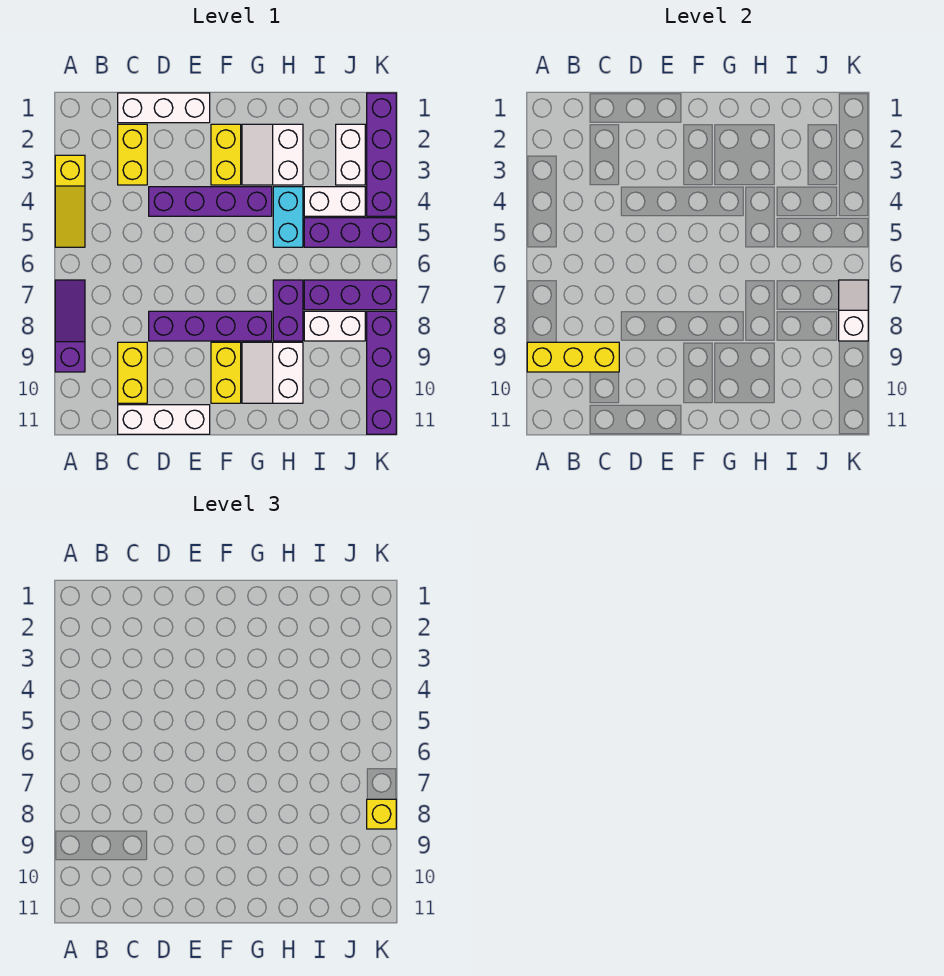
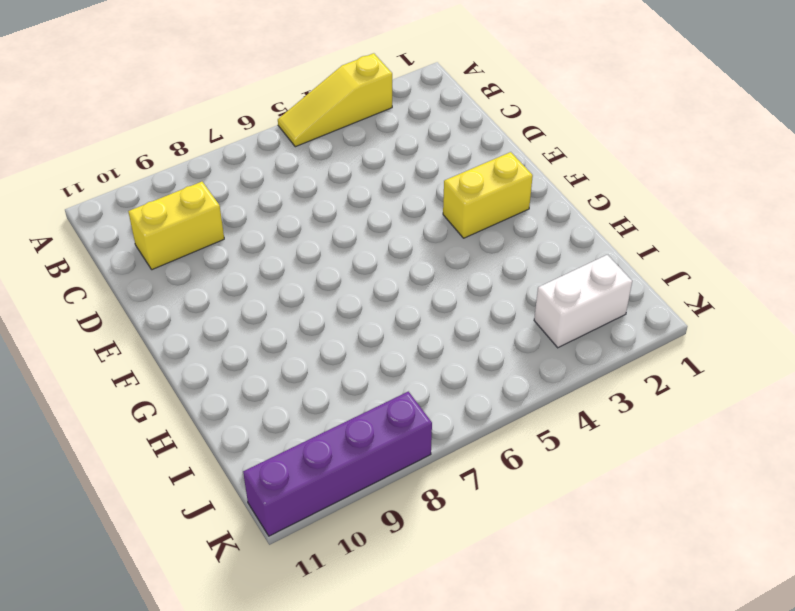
none -> purple 1x3 slope [55,280,85,372]
none -> white 1x3 brick [118,93,210,123]
none -> yellow 1x2 brick [118,124,147,185]

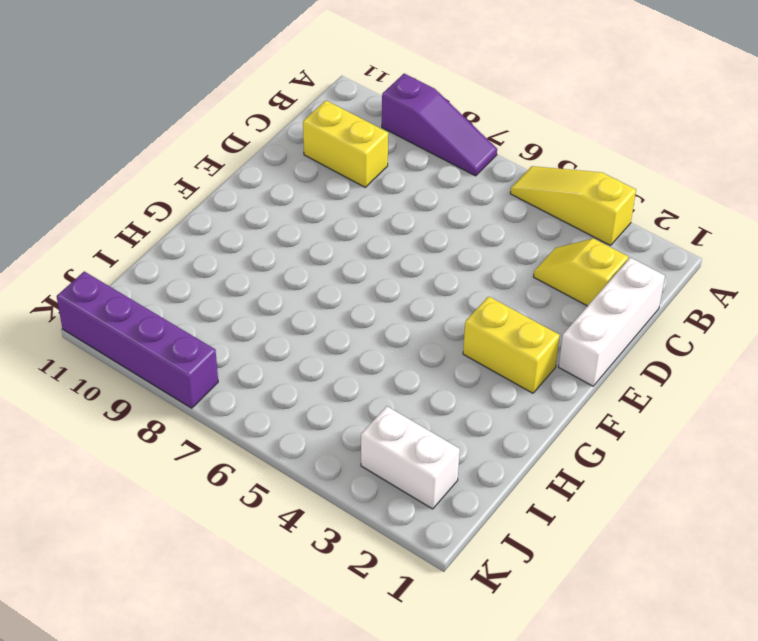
yellow 1x2 slope [533,238,628,306] -> yellow 1x2 brick [118,124,147,185]
none -> white 1x3 brick [118,405,210,434]
none -> purple 1x4 brick [149,187,272,216]
none -> purple 1x4 brick [149,311,272,341]

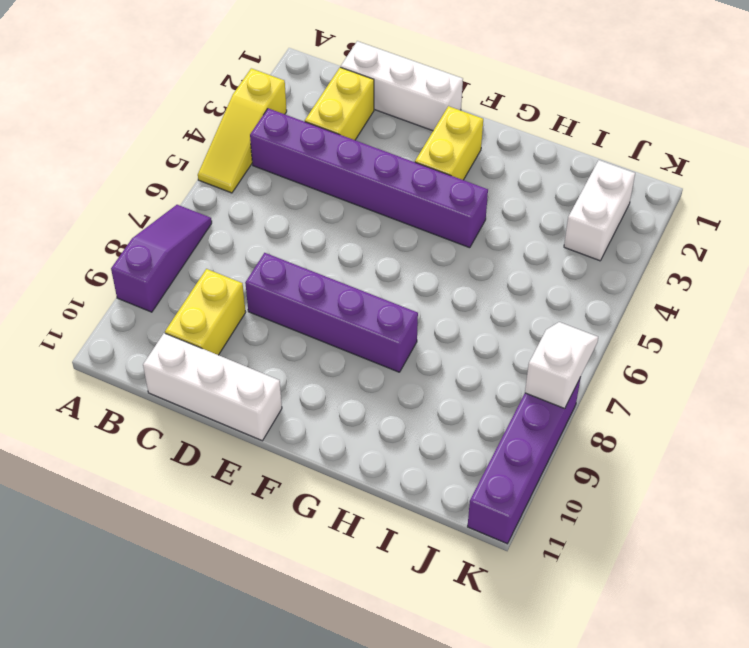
purple 1x6 brick [250,108,488,248] -> purple 1x4 brick [149,187,272,216]
none -> yellow 1x2 brick [211,342,241,403]
none -> white 2x2 slope [242,124,303,185]
none -> white 2x2 slope [242,342,303,403]

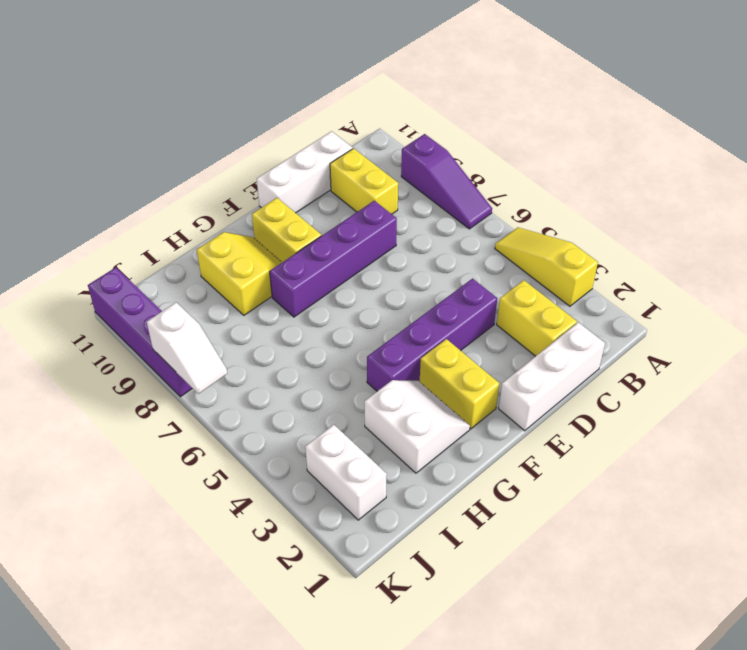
yellow 2x2 slope [197,232,282,315] -> white 2x2 slope [242,342,303,403]
none -> cyan 1x2 brick [273,187,303,247]
none -> purple 1x2 brick [273,280,303,341]
none -> white 1x2 brick [304,187,365,216]

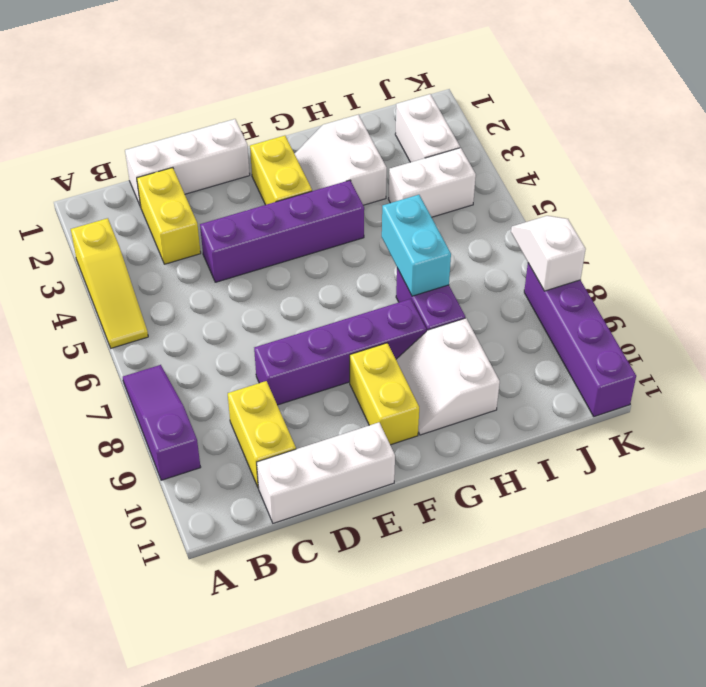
cyan 1x2 brick [382,195,451,296] -> cyan 1x2 brick moved to [273,187,303,247]
none -> purple 1x3 brick [304,218,396,247]
none -> purple 1x3 brick [304,280,396,310]
none -> white 1x2 brick [304,311,365,341]

